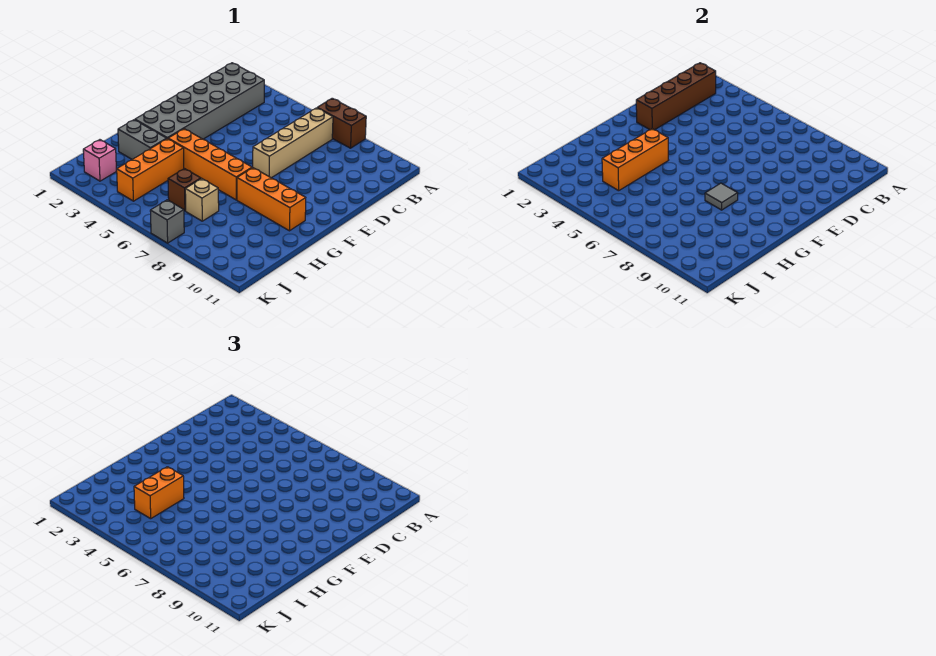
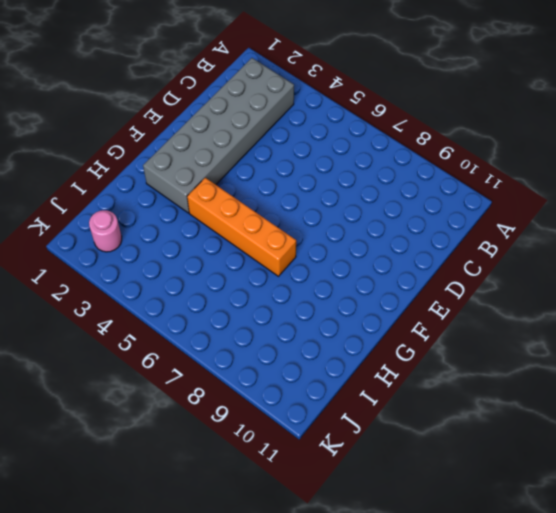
pink 1x1 round brick [89,210,122,252] -> pink 1x1 brick [83,140,117,181]
none -> brown 1x2 brick [318,98,366,148]
none -> tan 1x4 brick [253,108,333,178]
none -> orange 1x3 brick [237,168,306,231]

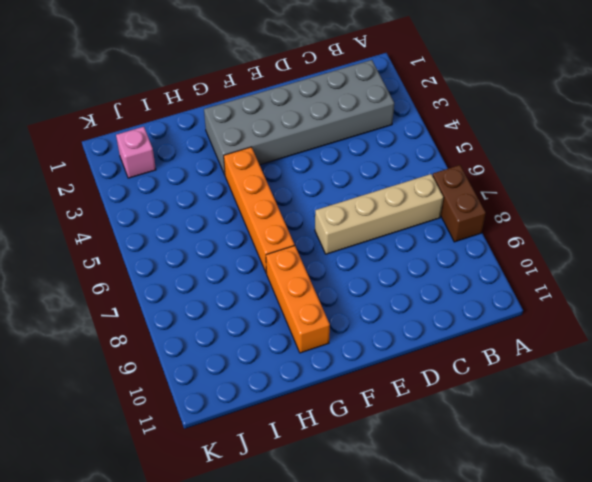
none -> grey 1x2 brick [118,120,167,159]
none -> orange 1x3 brick [117,139,184,201]
none -> brown 1x1 brick [168,169,201,211]

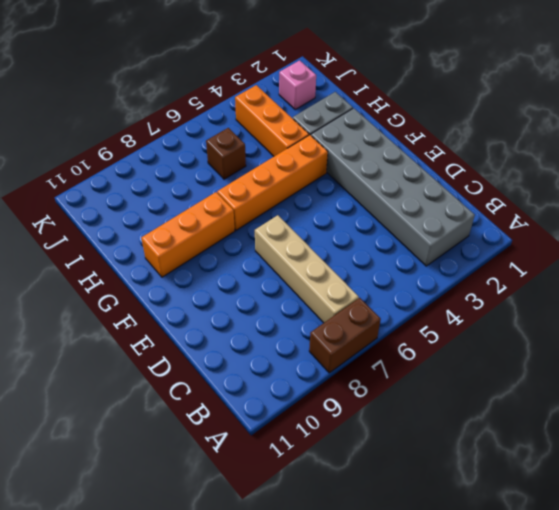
none -> tan 1x1 brick [185,179,219,221]
none -> grey 1x1 brick [150,200,184,243]
none -> brown 1x4 brick [636,63,716,130]

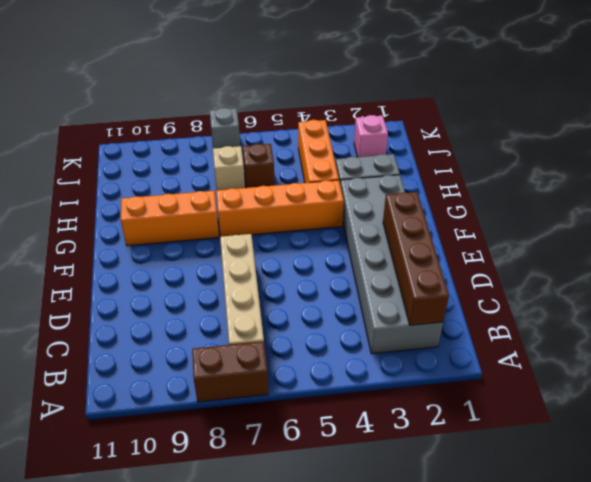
none -> orange 1x3 brick [602,129,668,191]
none -> grey 1x1 tile [705,183,738,210]
none -> orange 1x2 brick [134,467,184,519]

